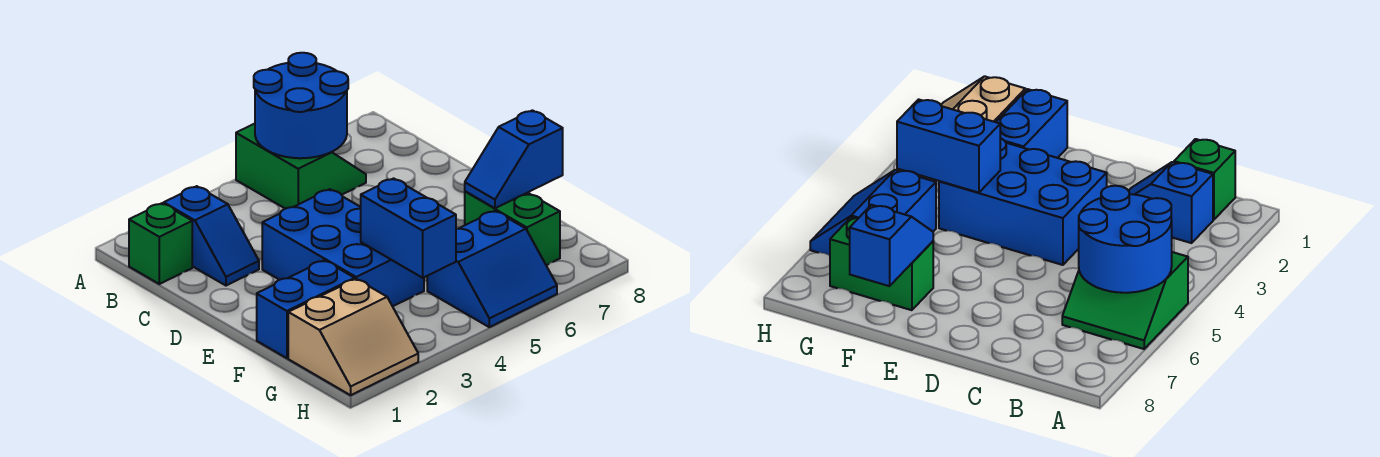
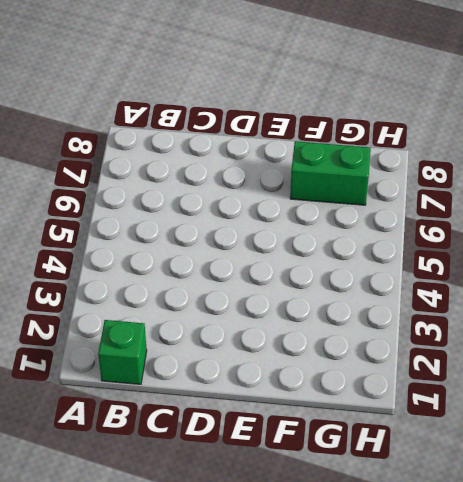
none -> green 2x2 slope [236,124,366,209]
none -> blue 1x2 slope [164,186,259,286]

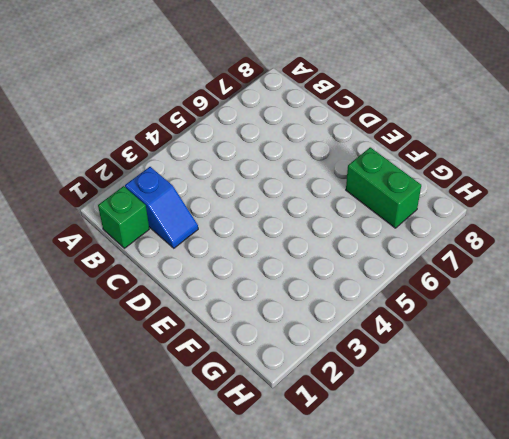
none -> green 2x2 slope [236,124,366,209]
none -> blue 2x3 brick [262,189,424,306]

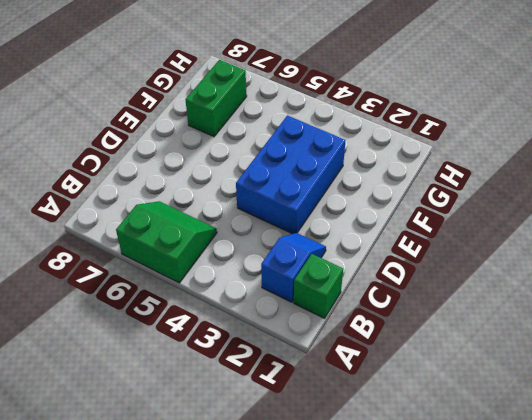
green 2x2 slope [116,201,217,283] -> green 2x2 slope turned to [236,124,366,209]
none -> blue 1x2 brick [257,260,355,358]
none -> tan 2x2 slope [288,279,418,395]

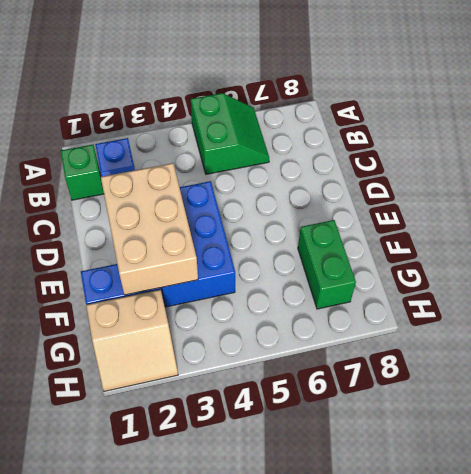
tan 2x3 brick [101,163,198,295] -> none
none -> blue 2x2 slope [427,211,557,327]
none -> blue 2x2 round brick [254,53,348,158]

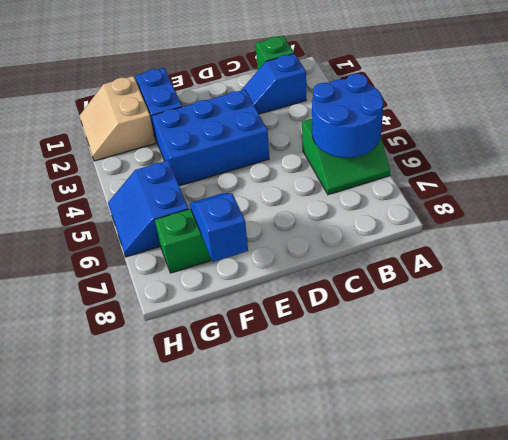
none -> blue 1x2 brick [361,178,456,278]

